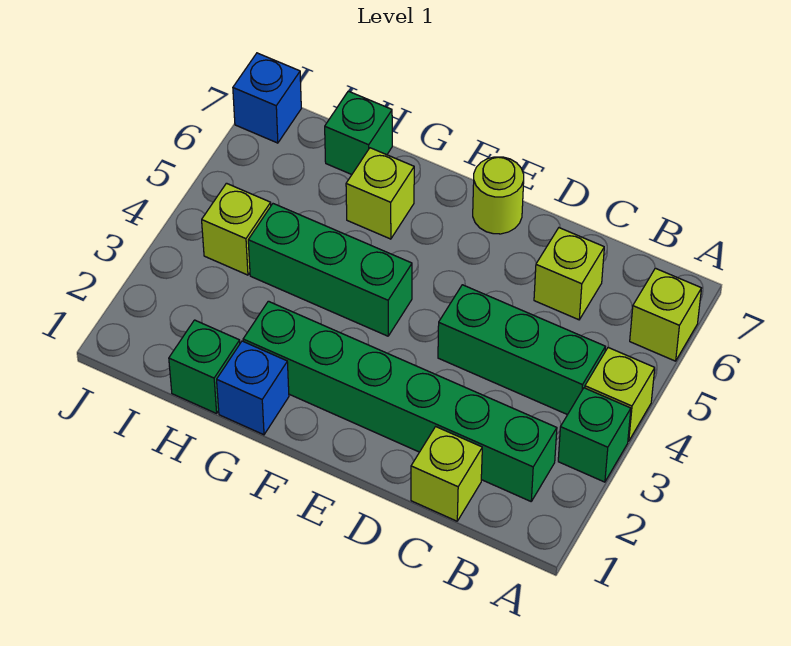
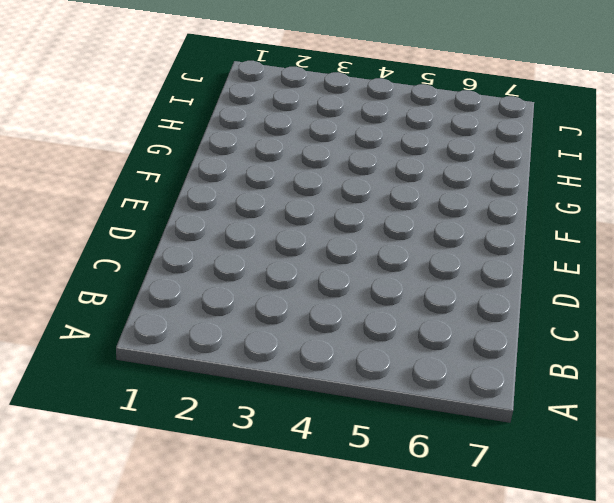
none -> green 1x1 brick [558,388,631,482]
none -> lime 1x1 brick [585,347,655,441]
none -> lime 1x1 brick [630,268,701,361]

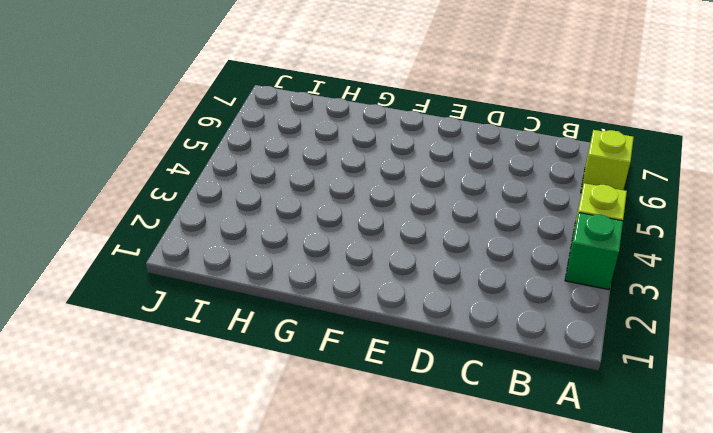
none -> green 1x6 brick [243,301,557,501]
none -> green 1x3 brick [438,285,605,415]
none -> lime 1x1 brick [411,427,482,521]

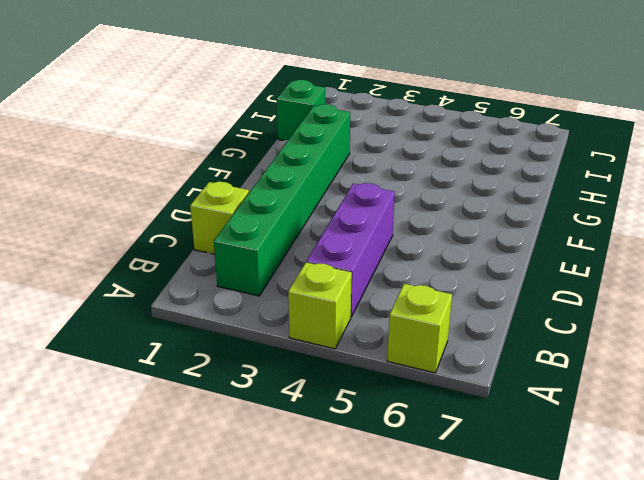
purple 1x3 brick [306,183,395,317] -> green 1x3 brick [438,285,605,415]
none -> green 1x1 brick [558,388,631,482]
none -> lime 1x1 brick [534,228,604,320]
none -> lime 1x1 round brick [473,157,524,234]

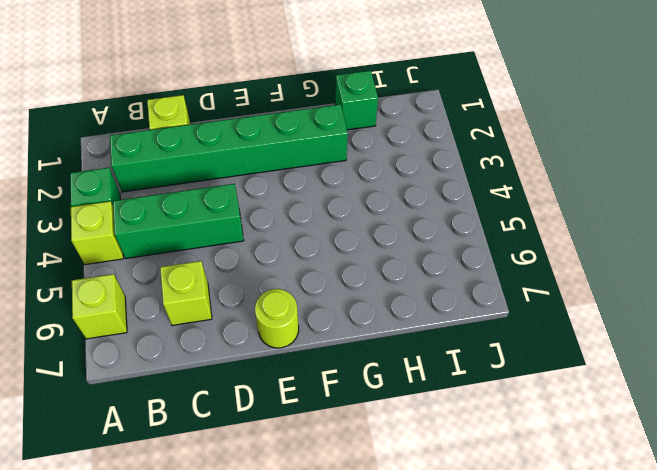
none -> green 1x3 brick [248,204,412,336]
none -> blue 1x1 brick [217,341,289,435]
none -> lime 1x1 brick [346,148,414,239]

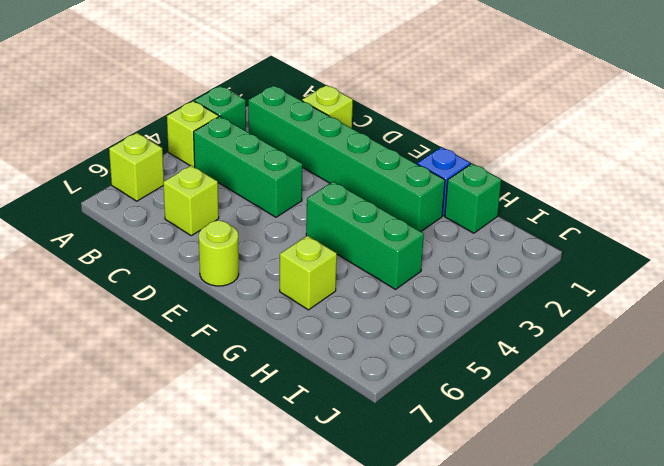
none -> green 1x1 brick [325,91,392,175]
none -> lime 1x1 brick [202,183,271,275]
none -> blue 1x1 brick [233,53,301,143]

